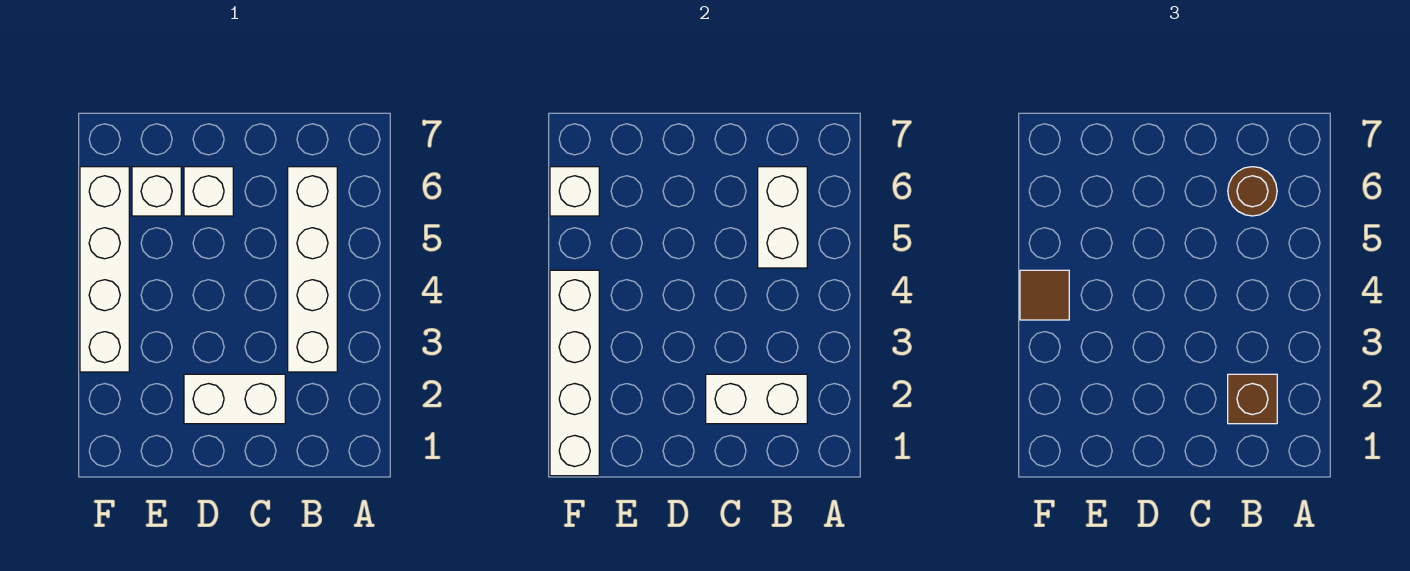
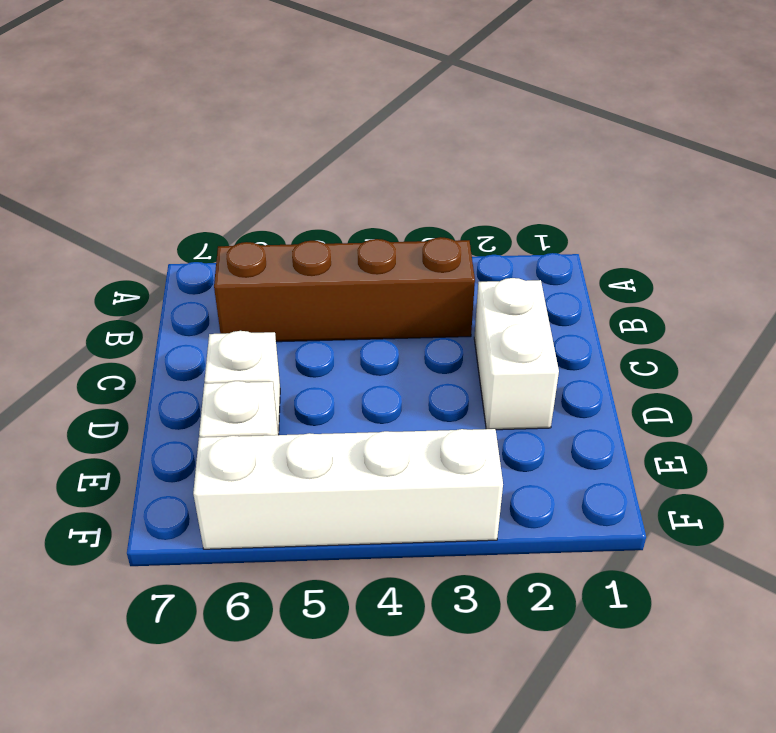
brown 1x4 brick [214,237,475,342] -> white 1x4 brick [288,167,337,372]
none -> white 1x2 brick [706,374,807,424]
none -> white 1x2 brick [758,167,807,268]
none -> white 1x4 brick [550,270,599,476]

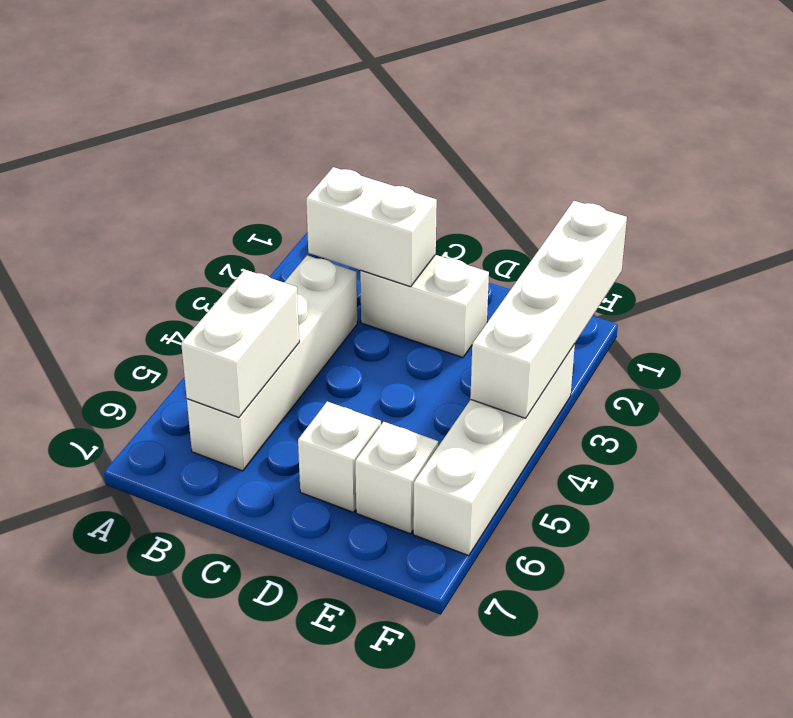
none -> white 1x1 brick [550,167,599,216]
none -> brown 1x1 brick [1228,374,1277,424]
none -> brown 1x1 round brick [1228,167,1277,216]

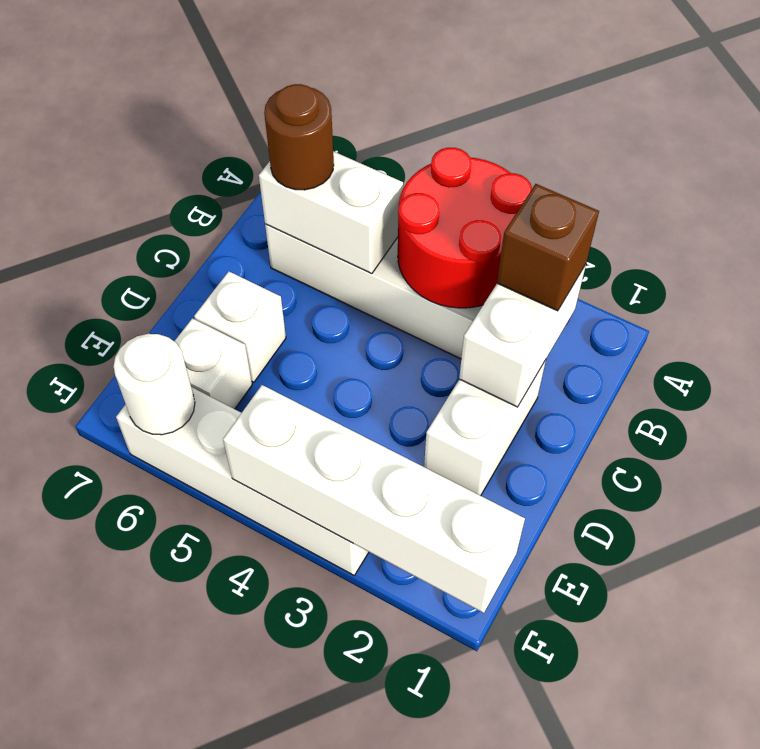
red 2x2 round brick [398,148,532,308] -> none
white 1x1 round brick [113,334,195,435] -> white 1x1 brick [550,167,599,216]
none -> brown 1x1 tile [1020,270,1069,320]

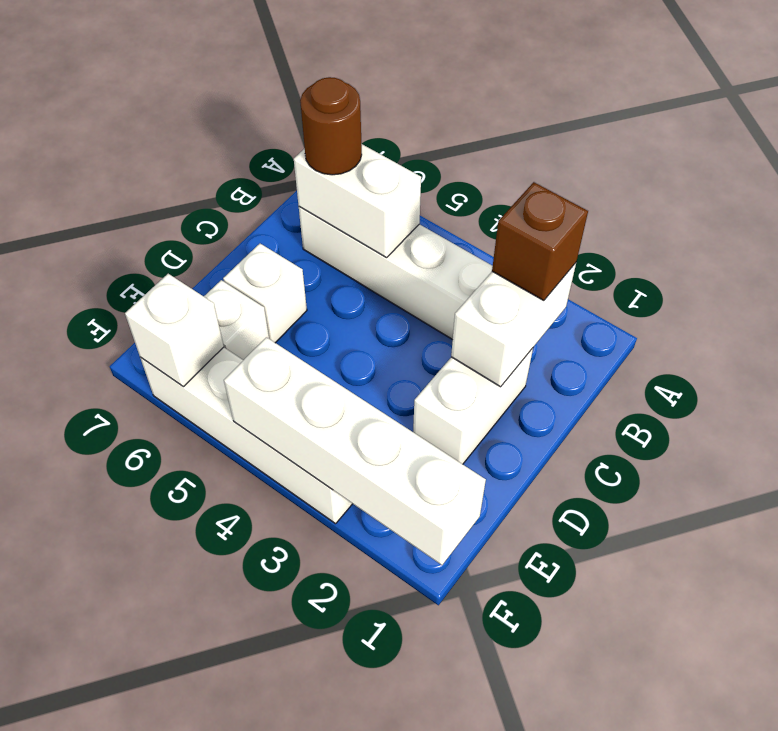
none -> brown 1x1 tile [1020,270,1069,320]

